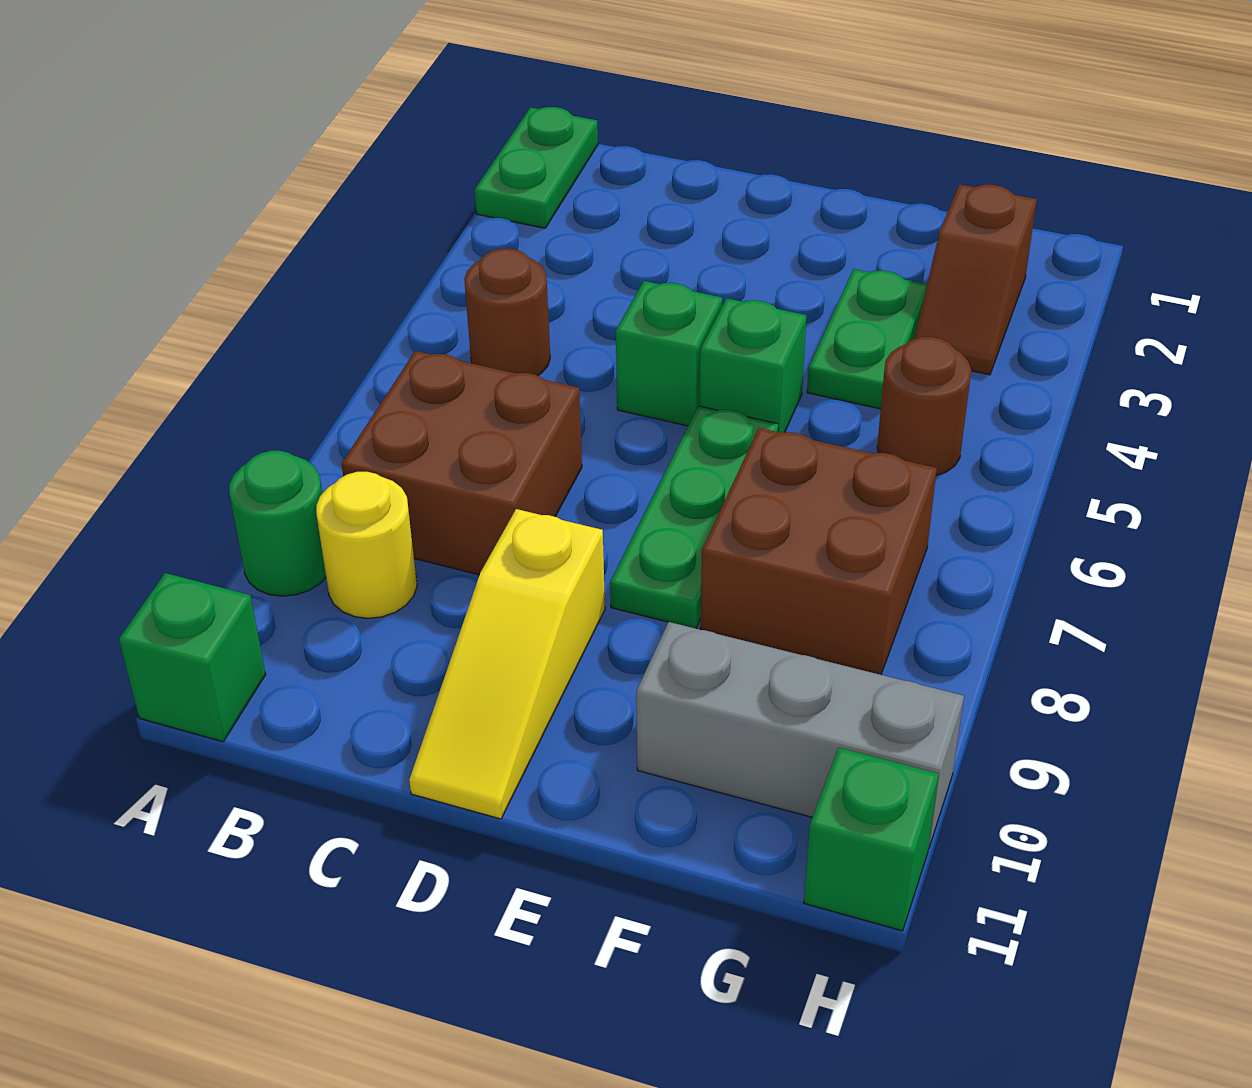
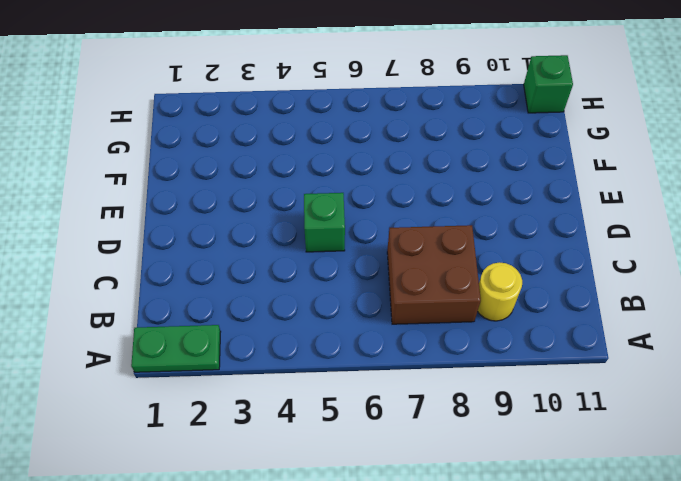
none -> green 1x1 round brick [229,451,326,596]
none -> green 1x1 brick [119,573,266,742]
none -> brown 1x1 round brick [464,248,550,376]

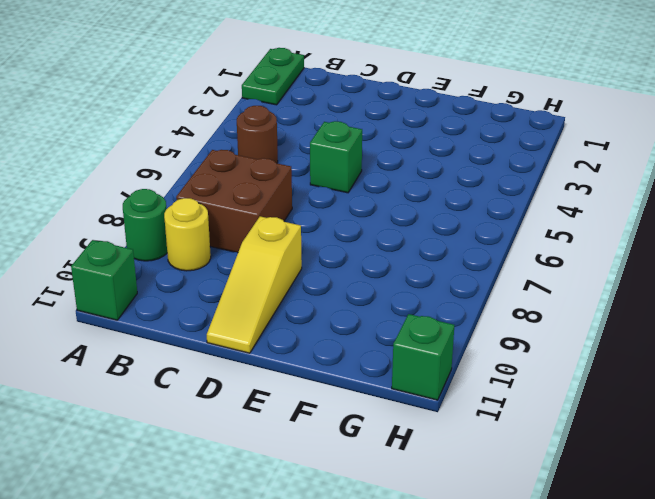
none -> green 1x1 brick [699,298,807,433]
none -> green 1x3 plate [610,406,778,628]
none -> green 1x2 plate [807,269,927,409]

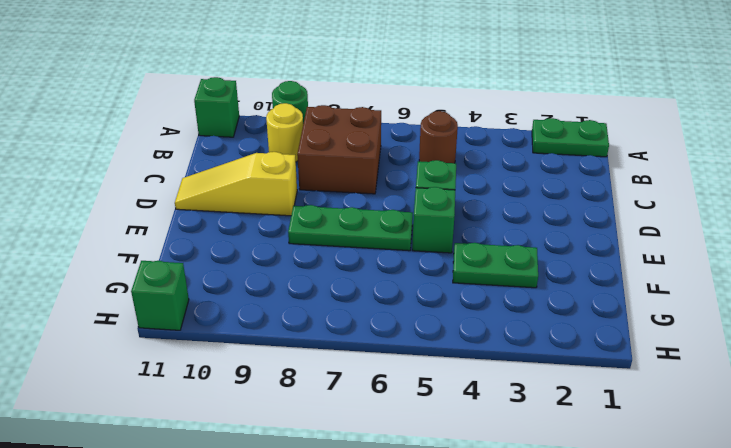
none -> brown 2x2 brick [700,428,937,675]
none -> grey 1x3 brick [636,622,964,849]
none -> brown 1x2 slope [914,184,1037,375]

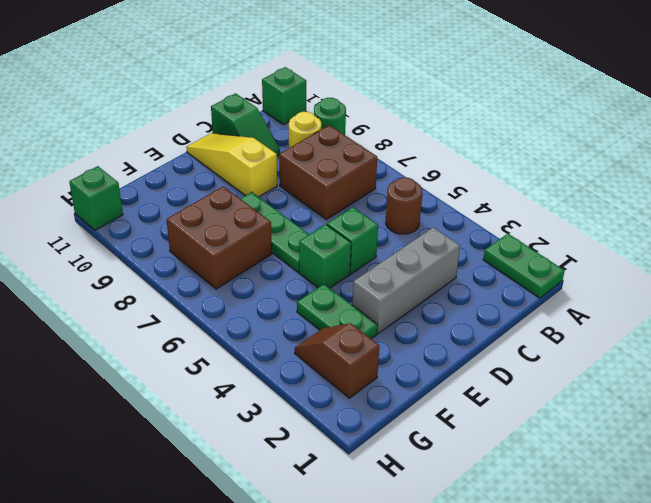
grey 1x3 brick [352,227,460,333] -> grey 1x3 brick moved to [636,622,964,849]
green 1x2 slope [211,93,280,156] -> none
none -> brown 1x1 round brick [877,337,971,476]

